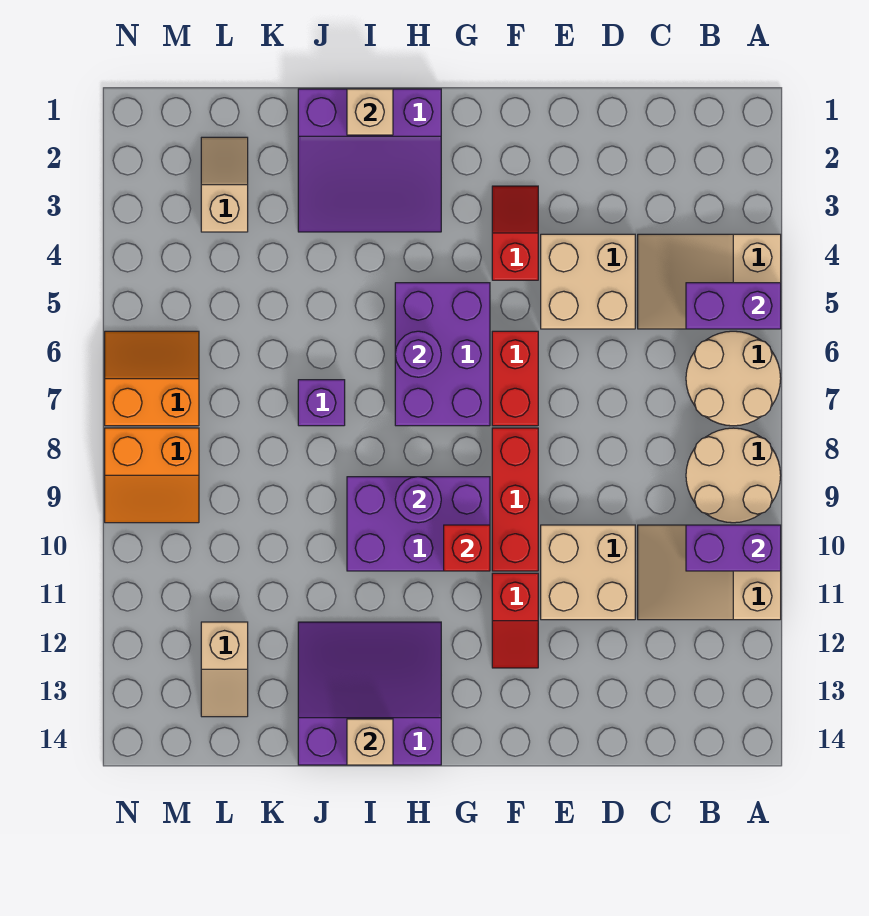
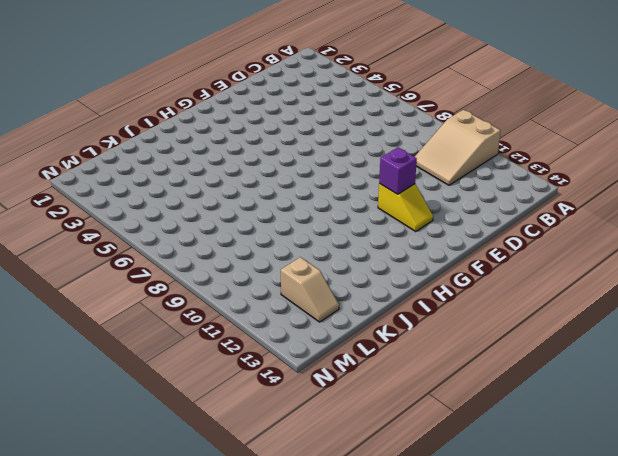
yellow 1x2 slope [378,184,433,232] -> red 1x2 slope [492,573,538,668]
purple 1x1 brick [379,147,417,194] -> purple 1x1 brick moved to [298,380,345,426]
none -> tan 2x3 slope [638,234,781,329]
none -> tan 2x2 round brick [686,331,781,426]
none -> tan 2x2 round brick [686,428,781,523]

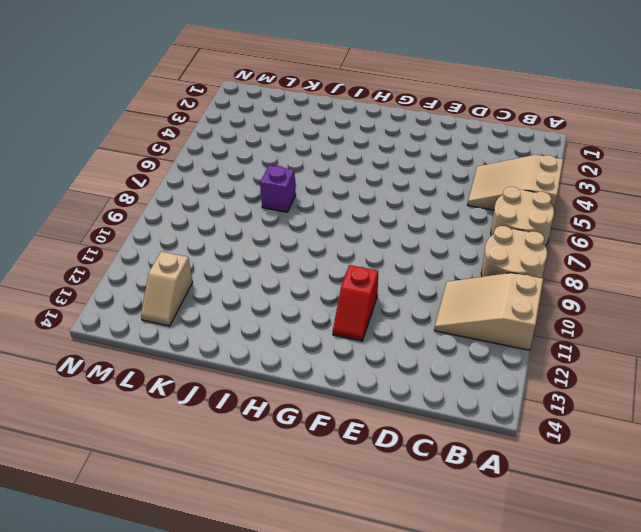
none -> tan 2x2 brick [541,234,635,329]
none -> tan 2x2 brick [541,525,635,620]
none -> red 1x2 slope [492,186,538,280]

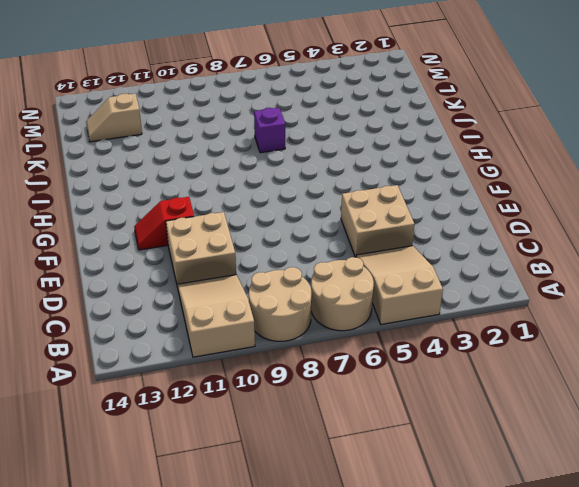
none -> red 1x2 slope [492,186,538,280]
none -> red 1x2 brick [492,331,538,426]
none -> red 1x3 brick [492,428,538,571]

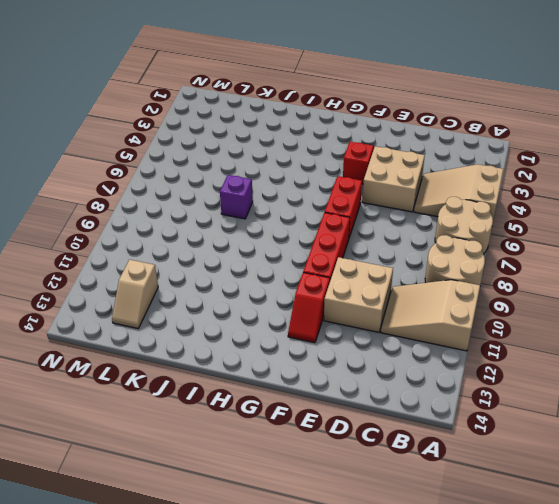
none -> purple 2x3 brick [395,283,490,426]
none -> purple 2x3 brick [347,477,490,571]
none -> purple 3x3 slope [298,89,441,232]

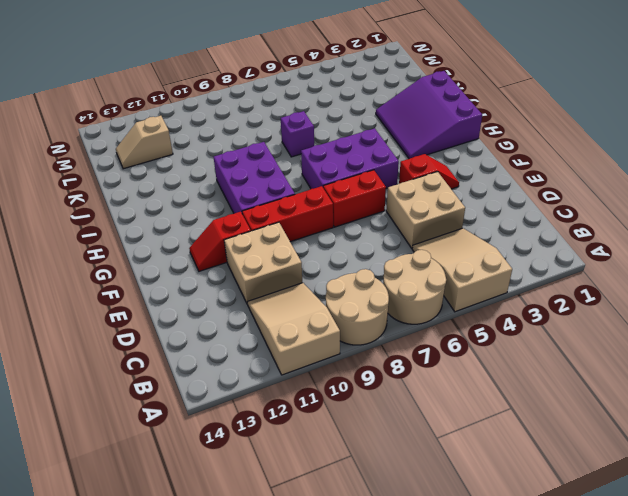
none -> purple 3x3 slope [298,622,441,765]
none -> tan 1x2 slope [201,137,248,232]
none -> orange 2x2 slope [105,331,199,426]

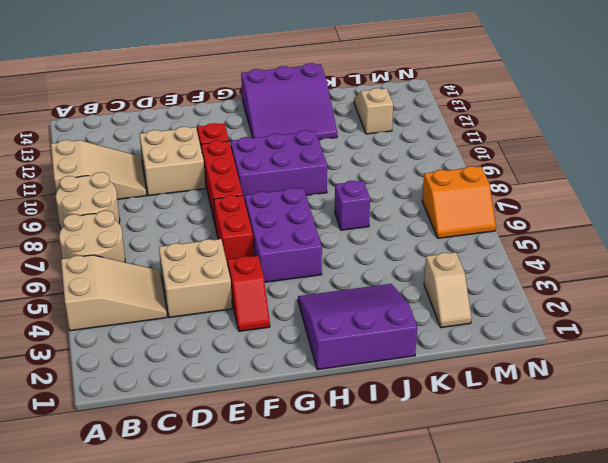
none -> orange 2x2 slope [105,428,199,523]
none -> purple 1x2 brick [686,283,781,329]
none -> purple 1x2 brick [686,525,781,571]

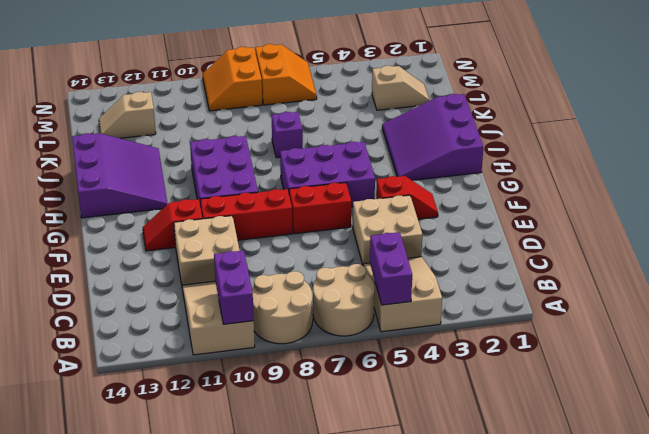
none -> red 1x1 brick [444,525,490,571]
none -> purple 1x1 round brick [395,331,441,377]
none -> purple 1x1 round brick [395,477,441,523]

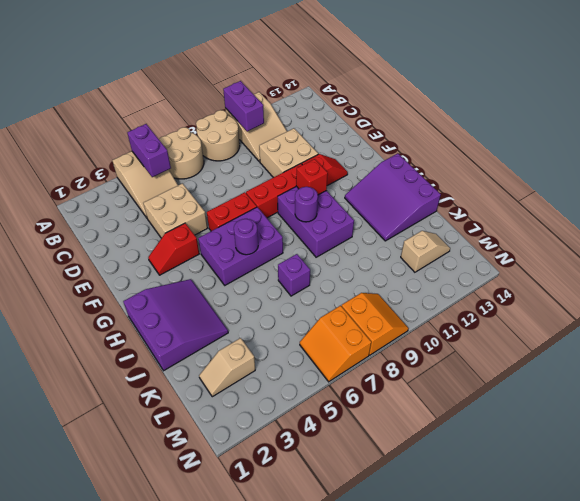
none -> tan 1x1 brick [347,89,393,135]
none -> tan 1x1 brick [347,719,393,765]

